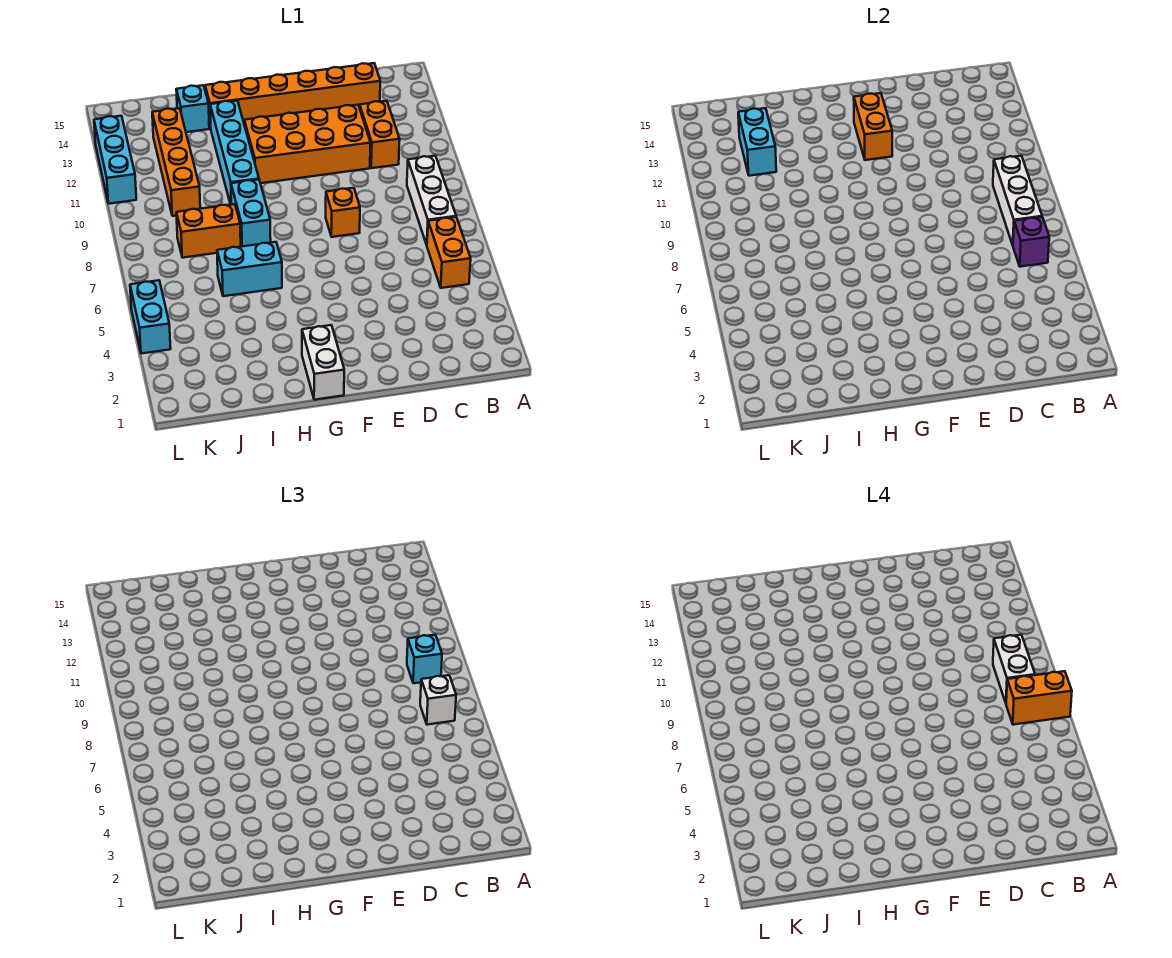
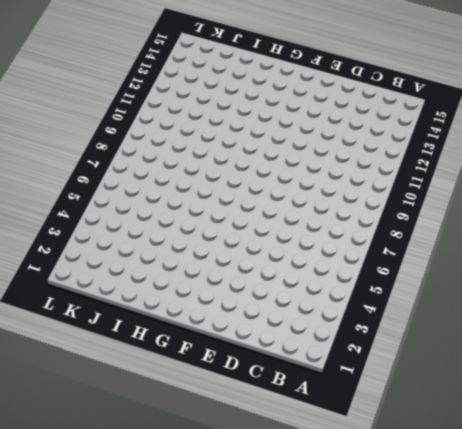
none -> orange 1x2 brick [427,217,471,288]
none -> white 1x3 brick [407,156,456,245]
none -> orange 1x2 brick [360,101,400,168]

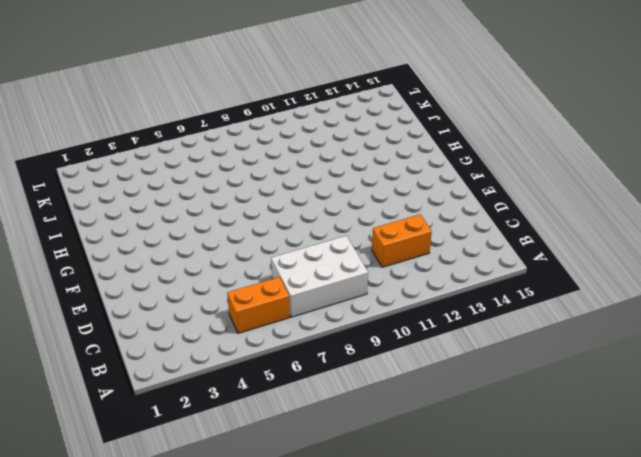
white 2x3 brick [271,236,368,317] -> white 1x3 brick [407,156,456,245]
none -> orange 1x6 brick [205,63,380,128]
none -> orange 2x4 brick [244,105,371,183]
none -> orange 1x1 brick [326,188,360,237]

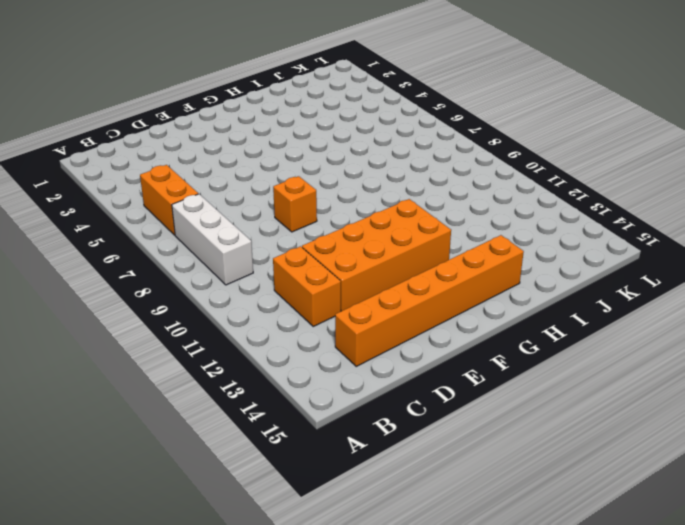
none -> white 1x2 brick [302,325,344,400]
none -> cyan 1x2 brick [217,242,282,296]
none -> cyan 1x2 brick [231,180,271,247]

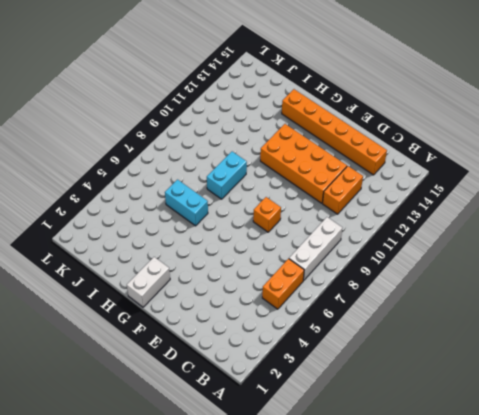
none -> cyan 1x4 brick [210,101,259,205]
none -> orange 1x2 brick [176,204,241,258]
none -> cyan 1x1 brick [176,85,209,132]

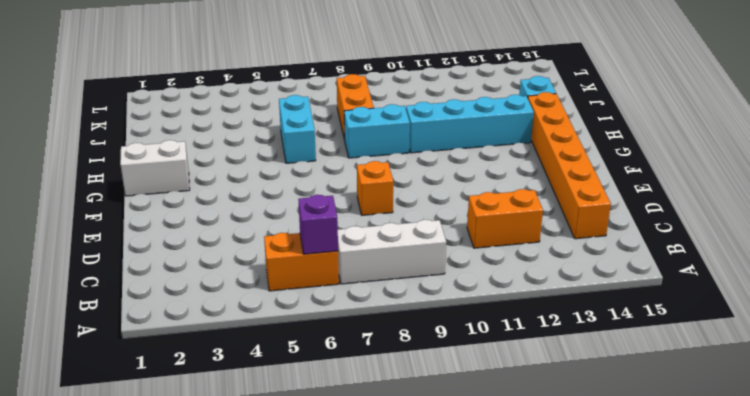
none -> orange 2x4 brick [244,105,371,183]
none -> orange 1x4 brick [152,108,200,216]
none -> cyan 1x2 brick [130,280,171,354]

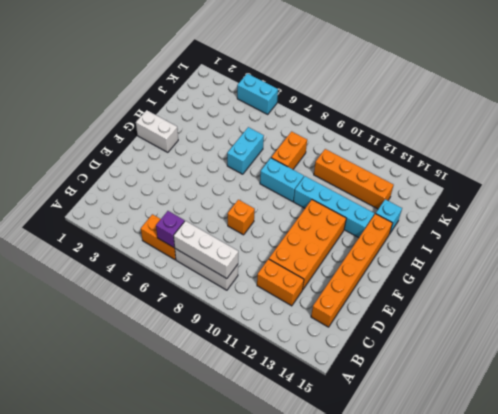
none -> cyan 1x3 brick [94,116,136,204]
none -> orange 1x2 brick [854,93,892,160]
none -> cyan 1x2 brick [738,108,776,176]

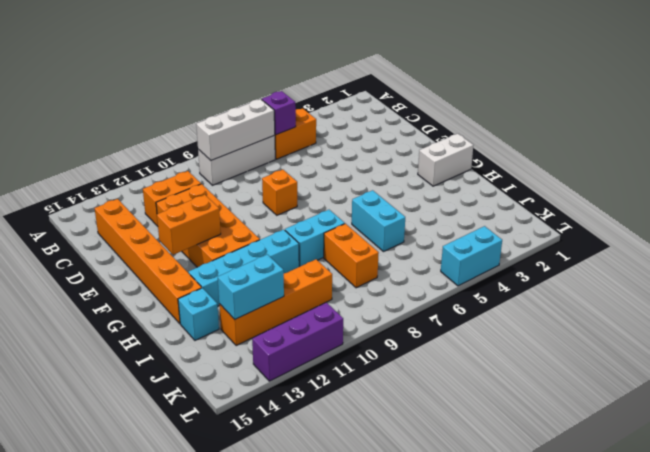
purple 1x3 brick [252,302,343,381] -> cyan 1x3 brick [94,116,136,204]
none -> white 1x1 brick [420,675,456,725]
none -> cyan 1x1 brick [407,635,442,683]
none -> orange 1x2 brick [1006,671,1072,725]

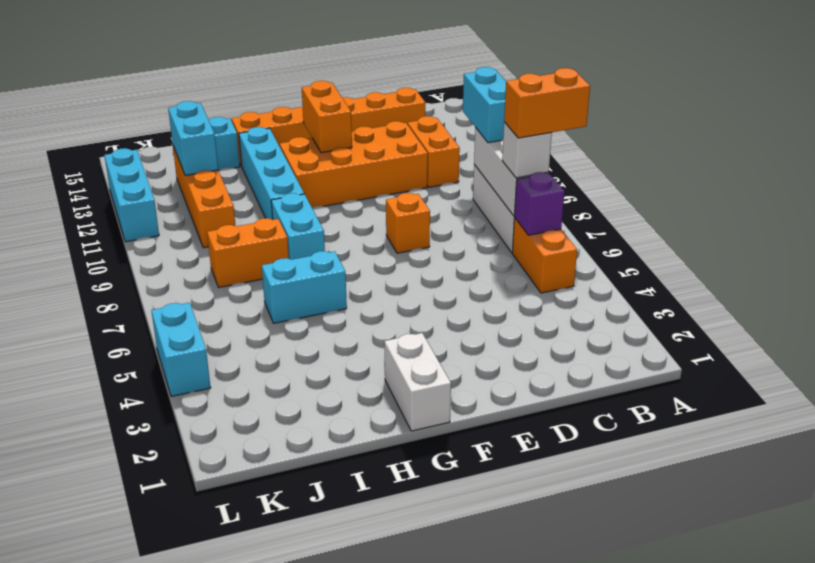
cyan 1x2 brick [463,67,506,143] -> cyan 1x1 brick [407,635,442,683]
none -> white 1x2 brick [993,635,1035,703]

